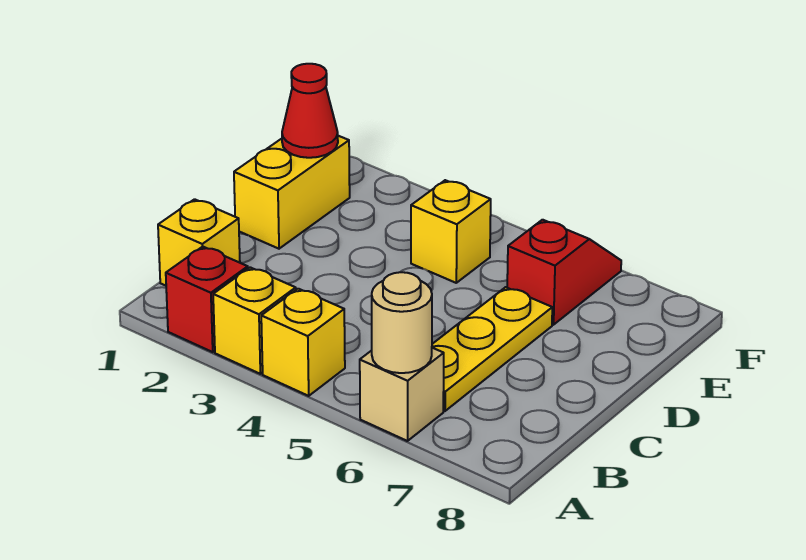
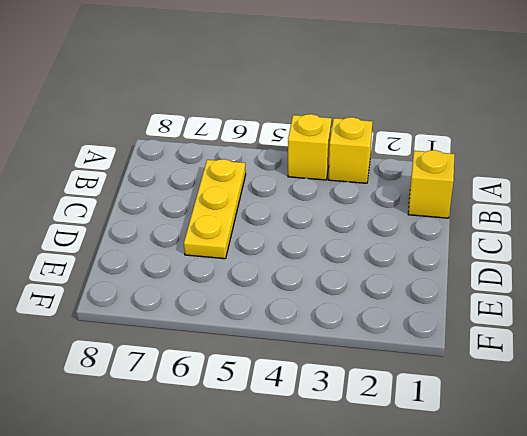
none -> red 1x1 brick [166,246,248,352]
none -> tan 1x1 brick [360,348,444,441]

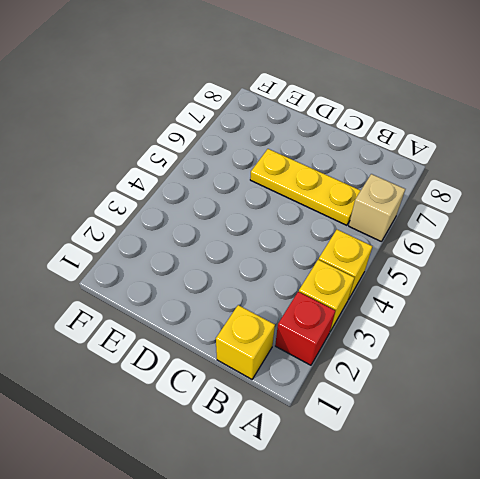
none -> yellow 1x2 brick [234,136,350,249]
none -> yellow 1x1 brick [411,180,491,283]

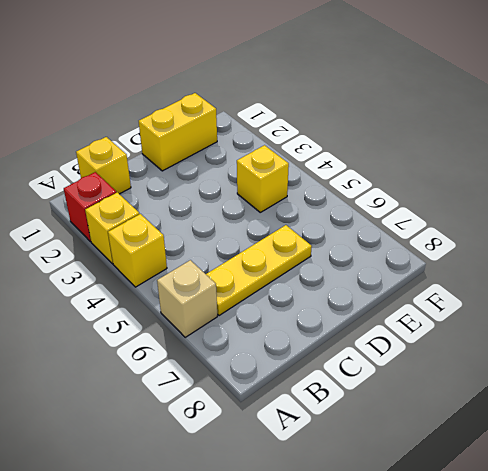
none -> red 1x2 slope [507,220,621,325]
none -> tan 1x1 round brick [372,272,432,373]

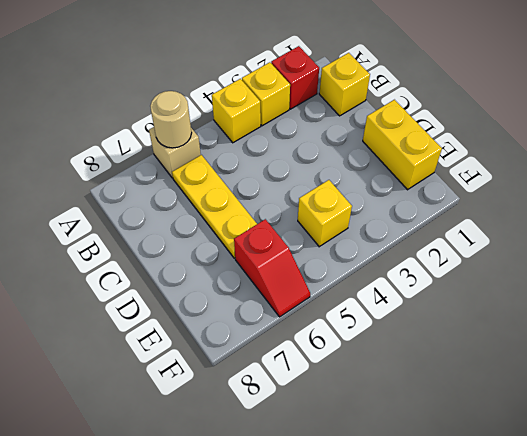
none -> red 1x1 cone [282,64,338,158]

